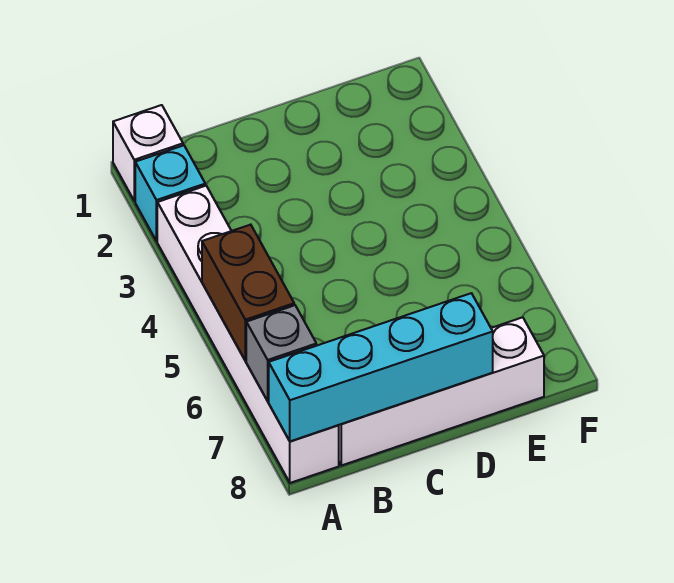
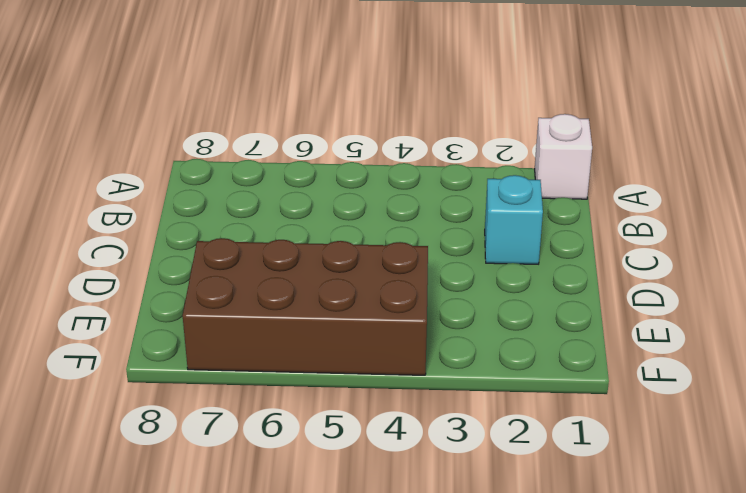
cyan 1x1 brick [485,175,543,264] -> cyan 1x1 brick moved to [135,145,205,241]
brown 2x4 brick [183,238,428,375] -> none
none -> white 1x6 brick [157,186,339,483]
none -> white 1x4 brick [339,317,544,466]

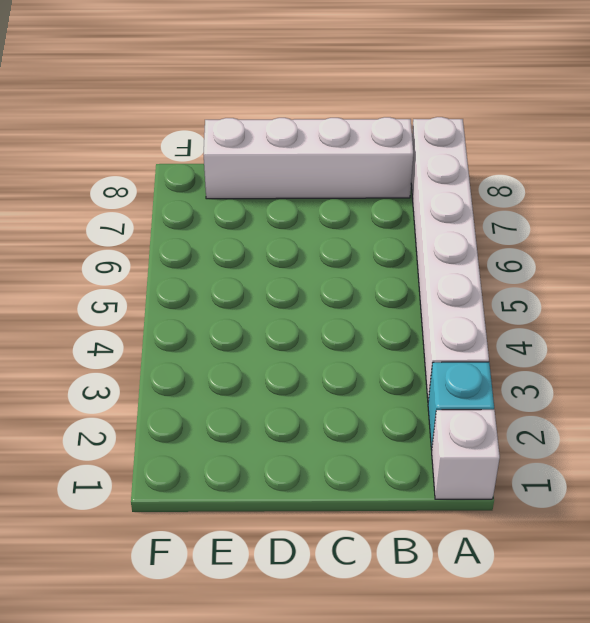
none -> brown 1x2 brick [202,225,294,361]
none -> grey 1x1 brick [246,305,316,401]

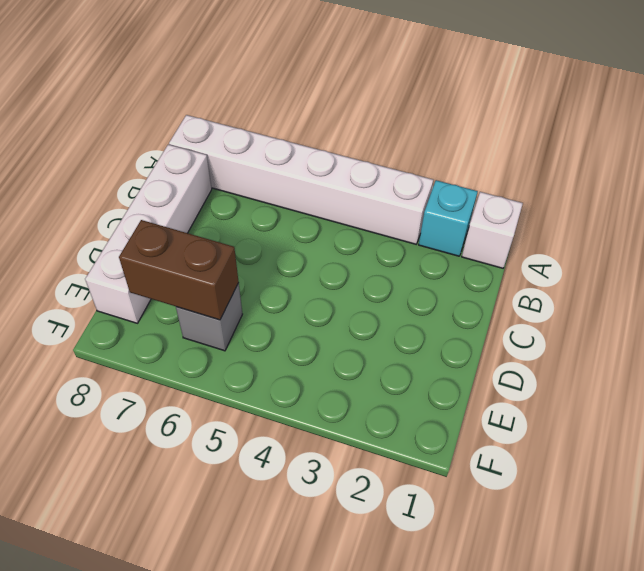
grey 1x1 brick [176,283,242,351] -> grey 1x1 brick moved to [246,305,316,401]
brown 1x2 brick [119,220,239,320] -> brown 1x2 brick moved to [202,225,294,361]
none -> cyan 1x4 brick [269,293,493,441]

